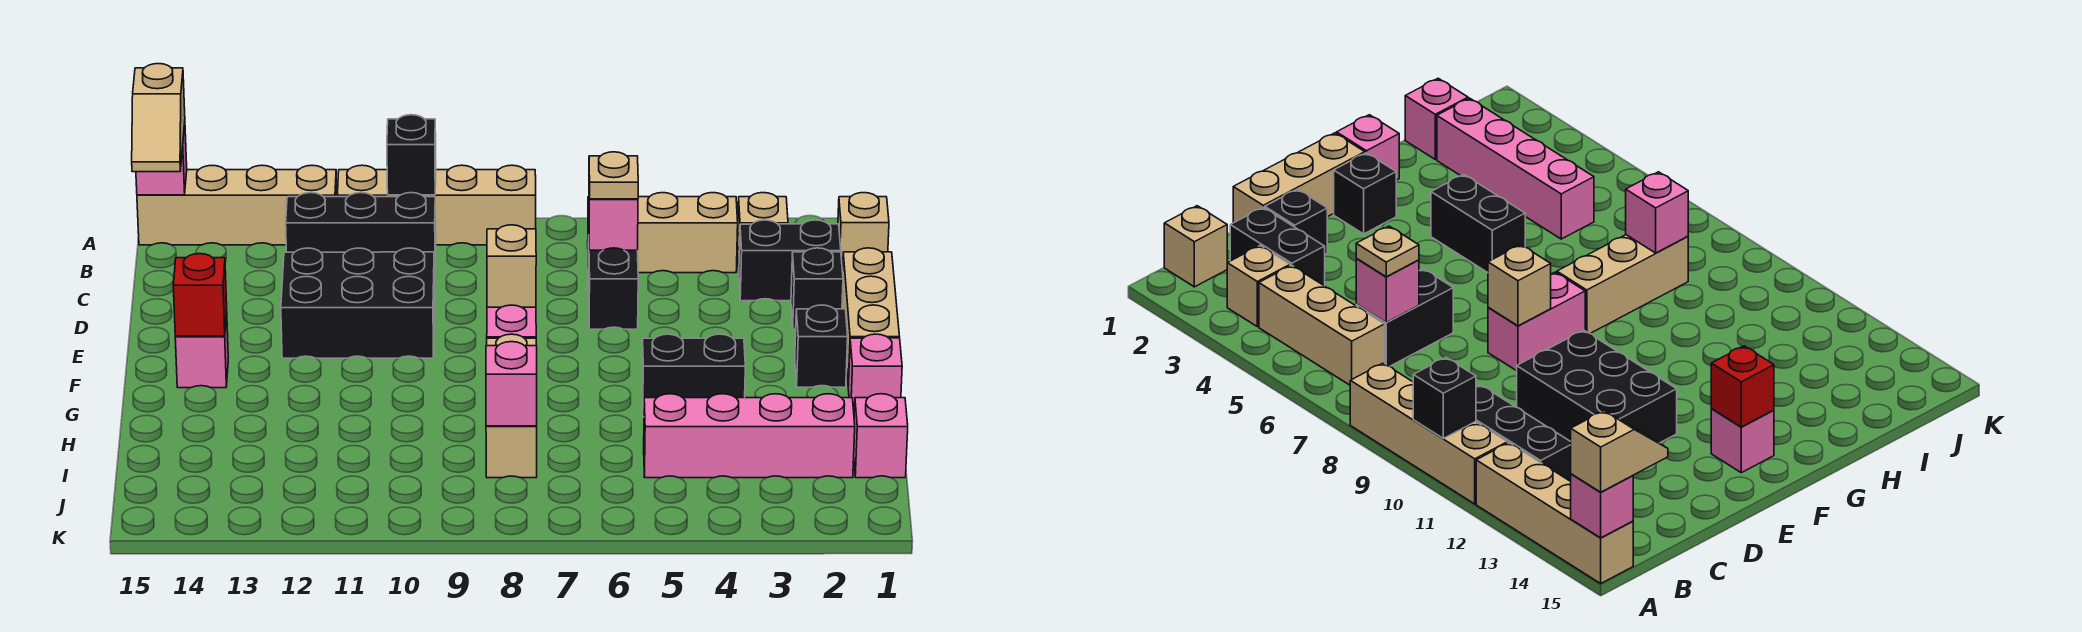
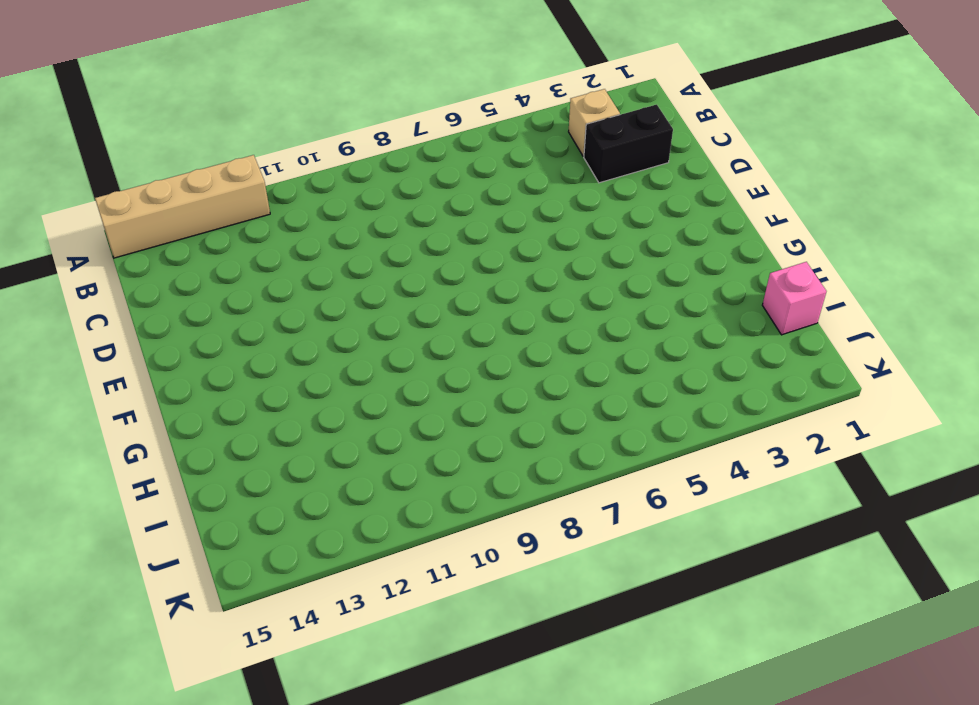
none -> tan 1x4 brick [337,165,536,245]
none -> tan 1x1 brick [838,193,889,272]
none -> tan 1x3 brick [588,193,738,273]

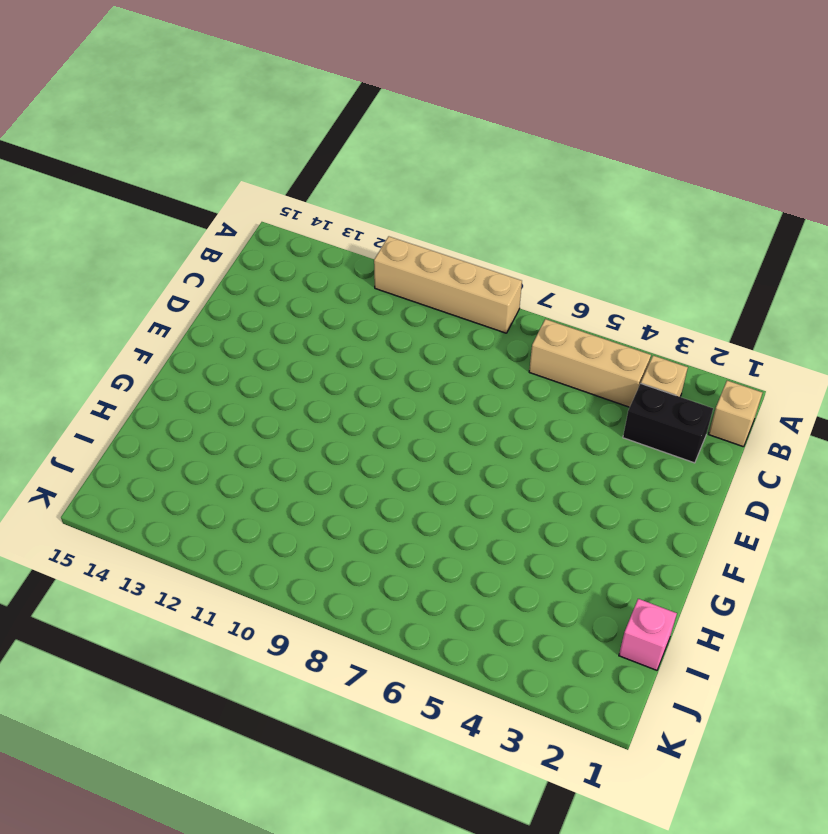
none -> tan 1x4 brick [137,165,337,245]
none -> black 1x3 brick [286,193,436,273]
none -> black 1x2 brick [588,242,638,329]

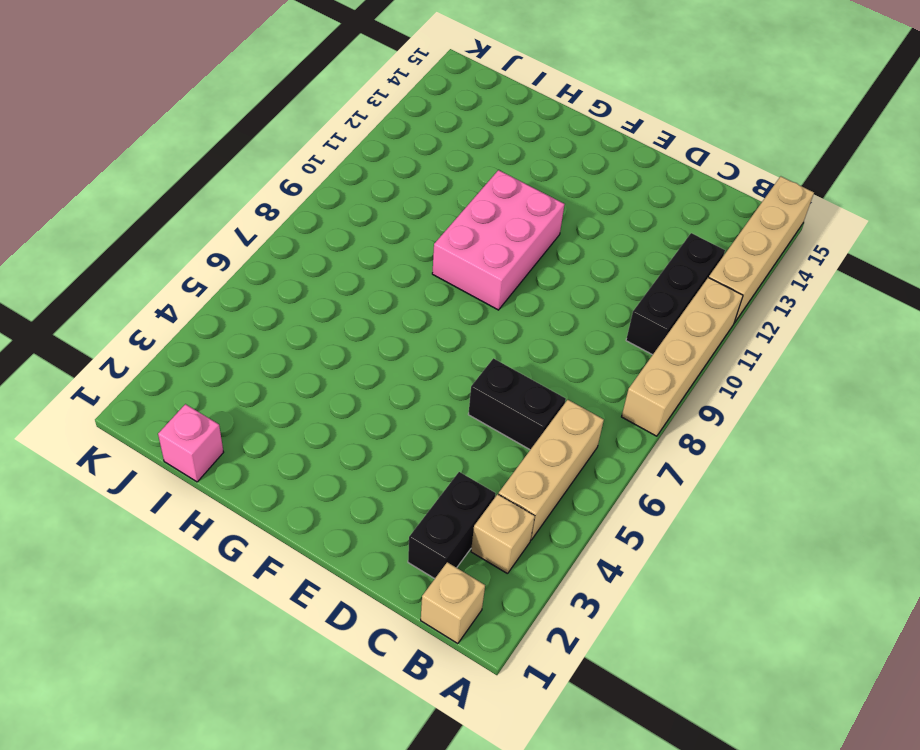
pink 2x3 brick [432,170,565,310] -> none
none -> tan 1x3 brick [842,248,900,385]
none -> black 1x1 brick [791,248,843,329]
none -> black 2x3 brick [281,248,435,358]

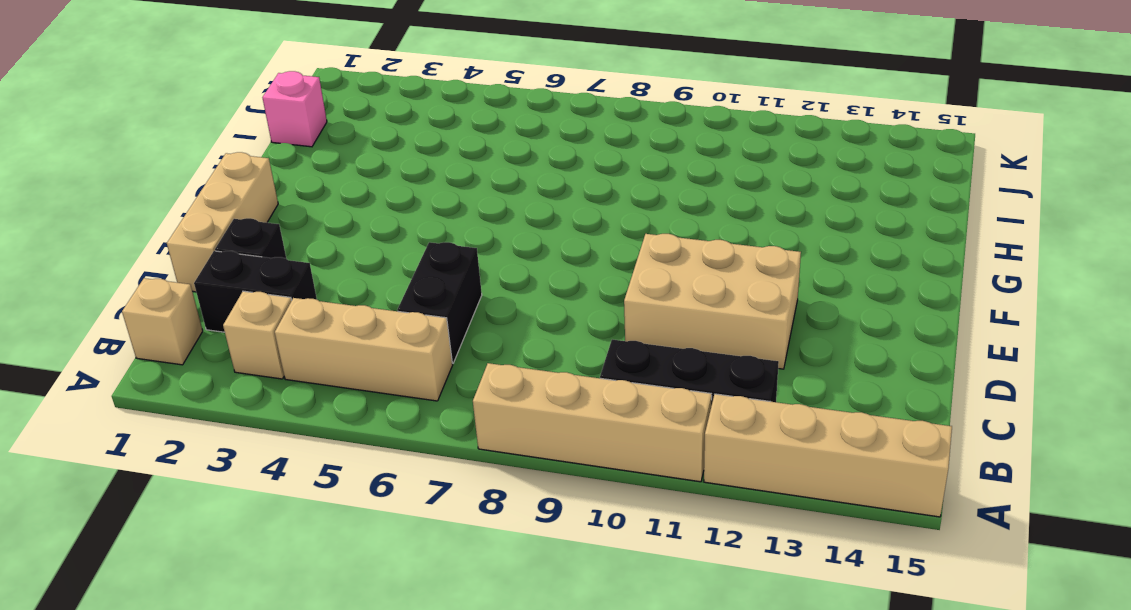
tan 2x3 brick [624,234,801,369] -> black 2x3 brick [281,248,435,358]
none -> pink 1x2 brick [487,305,536,338]
none -> black 1x1 brick [795,305,848,387]
none -> pink 1x1 brick [175,312,228,388]

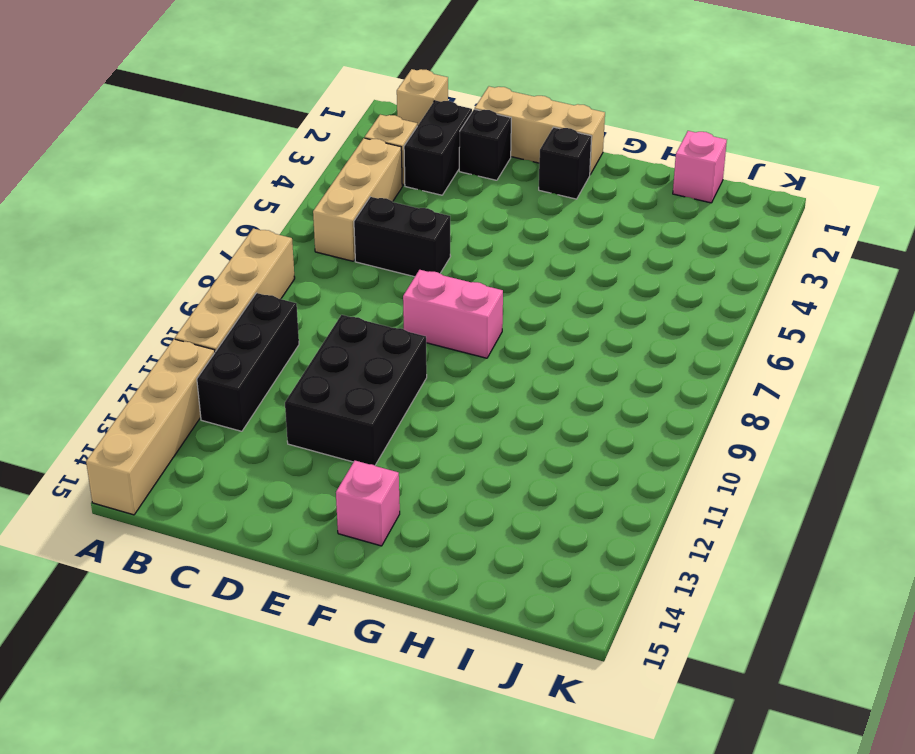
none -> pink 1x1 brick [848,334,902,411]
none -> black 1x2 brick [642,334,745,417]
none -> tan 1x3 brick [486,334,537,478]

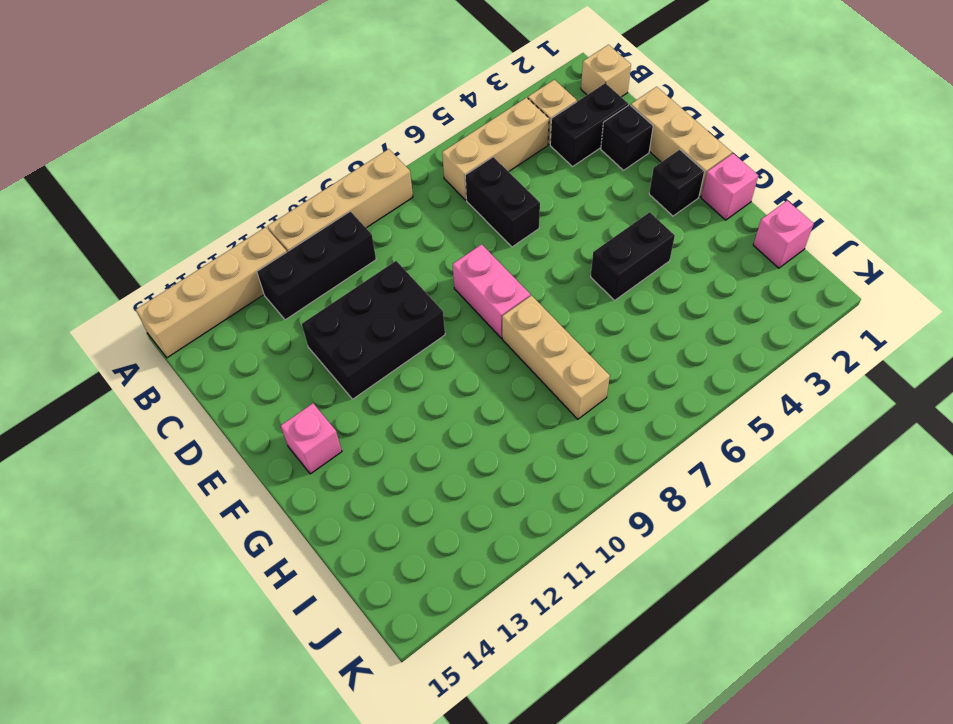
none -> pink 1x4 brick [644,394,855,478]
none -> black 1x1 brick [387,115,436,195]
none -> pink 1x1 brick [136,124,187,195]

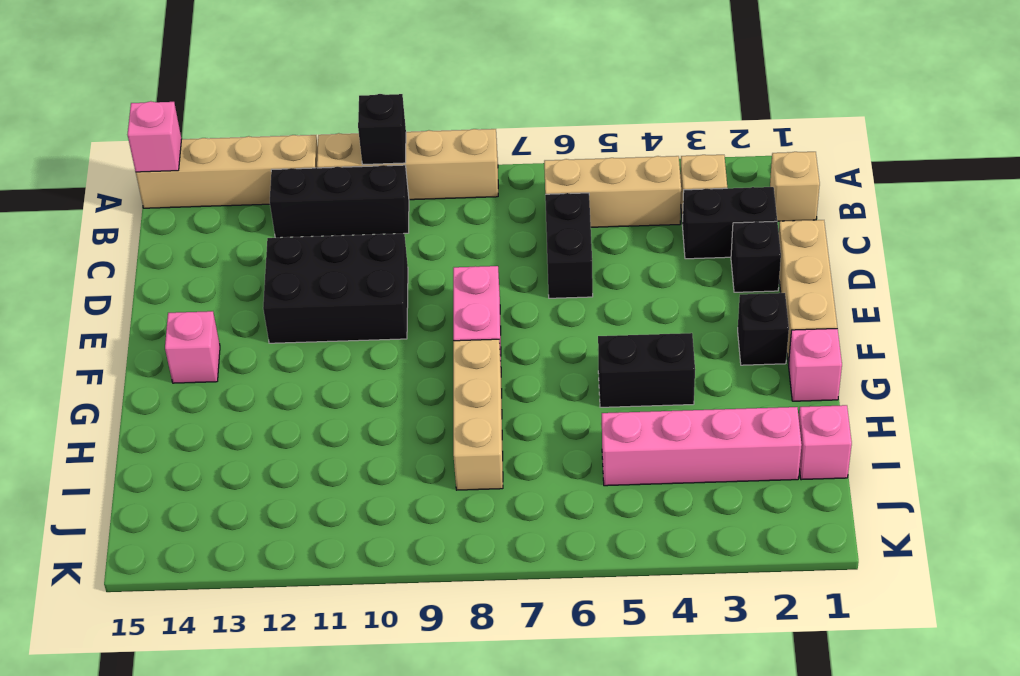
none -> pink 1x1 brick [589,199,638,250]
none -> tan 1x1 brick [487,225,536,307]
none -> red 1x1 brick [173,254,227,336]

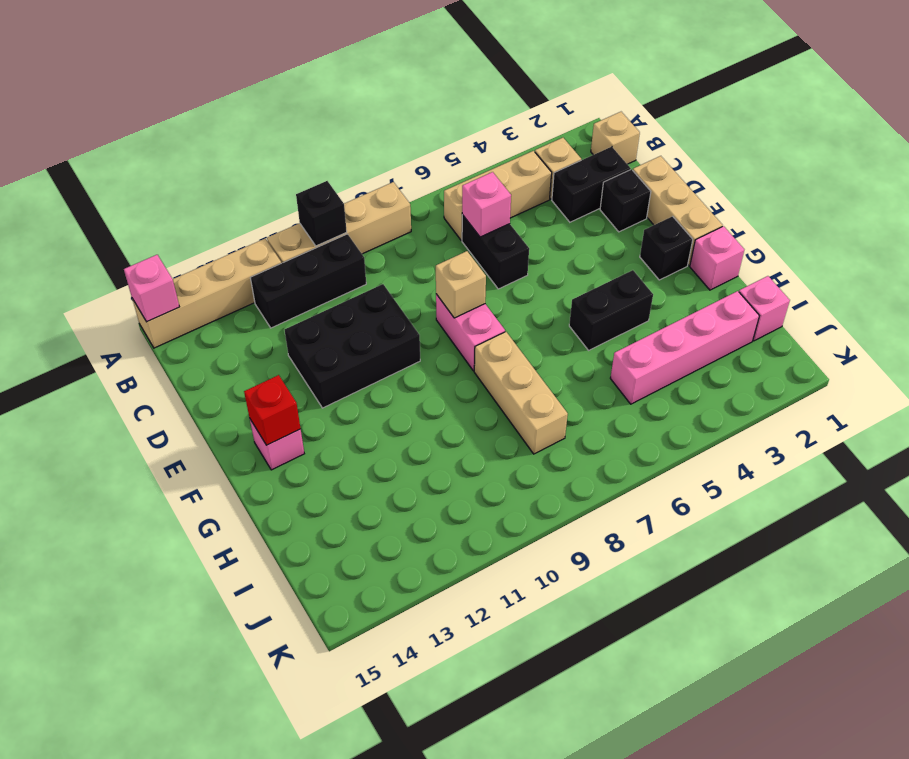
none -> pink 1x1 brick [486,342,537,426]
none -> tan 1x2 slope [132,64,185,172]
none -> tan 1x1 plate [589,152,638,199]

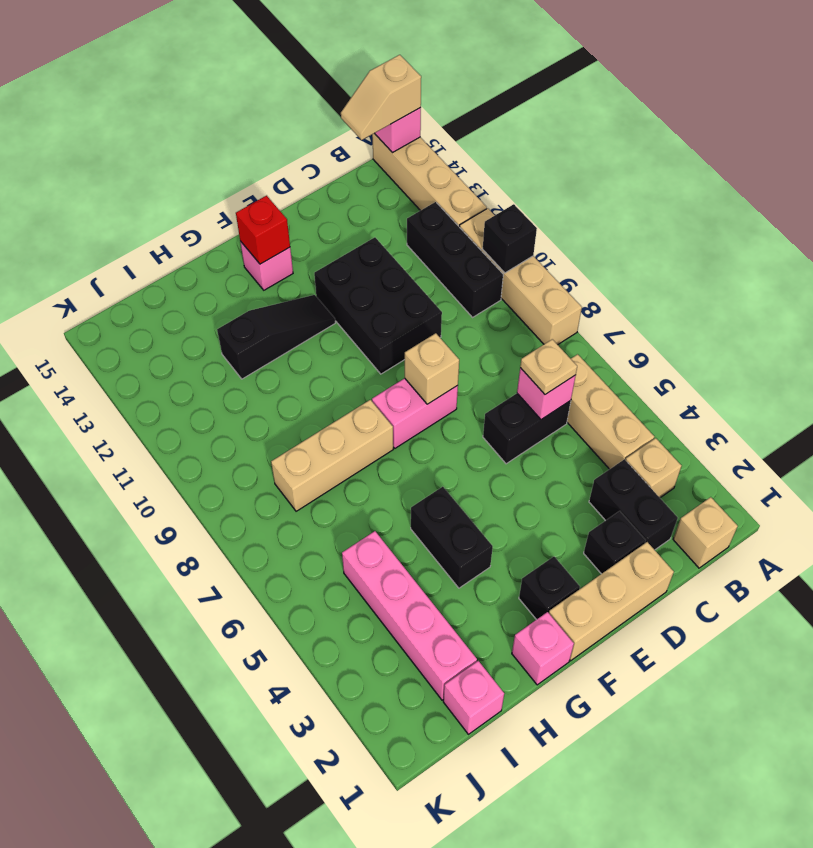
black 1x3 slope [217,295,335,379] -> none
none -> pink 1x1 brick [486,342,537,426]

